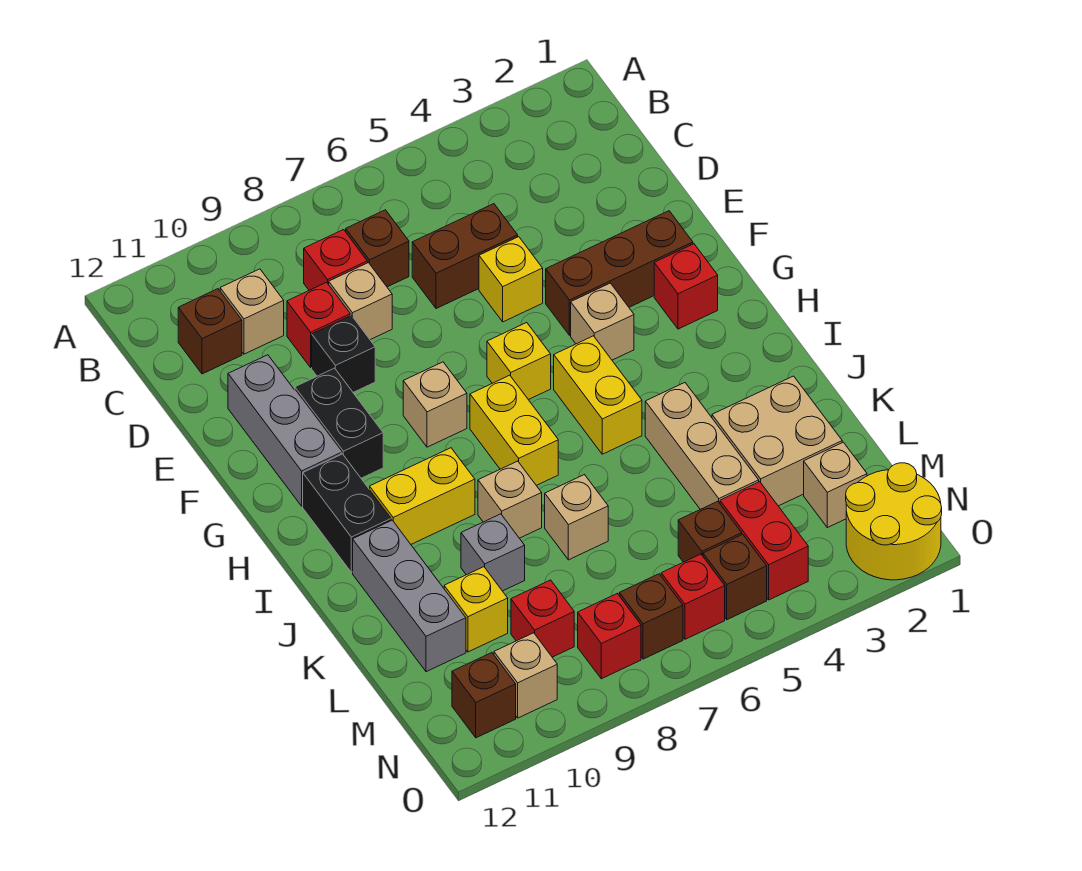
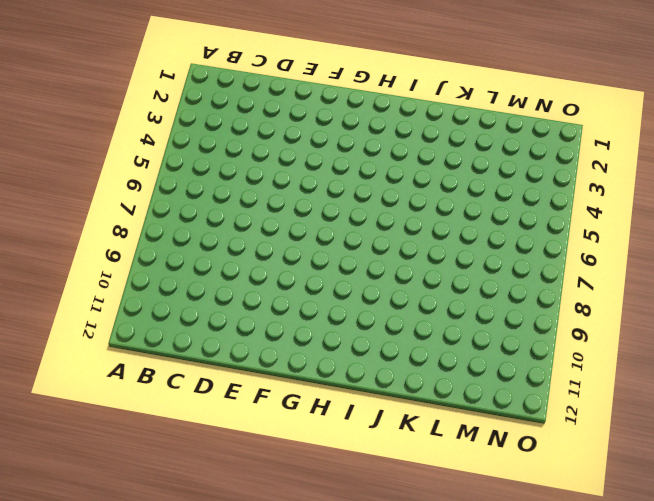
none -> brown 1x1 brick [346,210,409,287]
none -> red 1x1 brick [304,230,367,290]
none -> tan 1x1 brick [220,269,284,354]
none -> brown 1x1 brick [178,289,242,374]

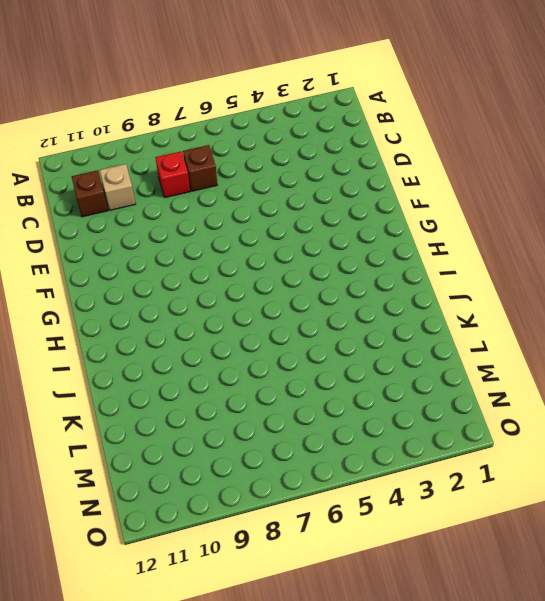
none -> brown 1x2 brick [412,204,518,309]
none -> tan 1x1 brick [329,263,392,340]
none -> red 1x1 brick [287,282,350,367]
none -> yellow 1x1 brick [479,237,543,322]

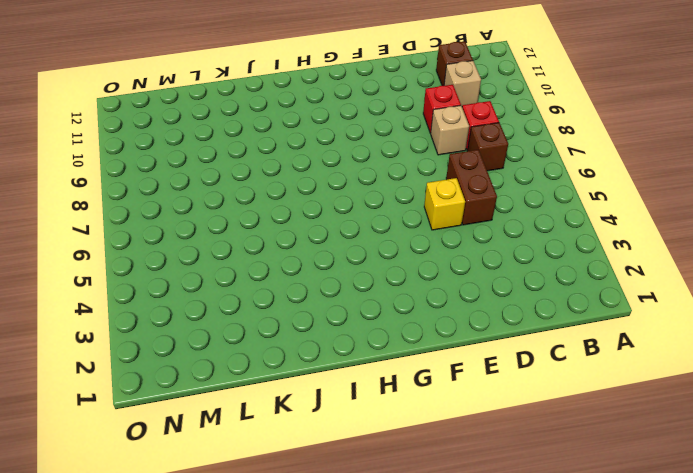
none -> black 1x1 brick [312,315,375,392]
none -> grey 1x3 brick [228,355,341,506]
none -> brown 1x3 brick [546,211,693,335]
none -> black 1x2 brick [295,368,383,478]

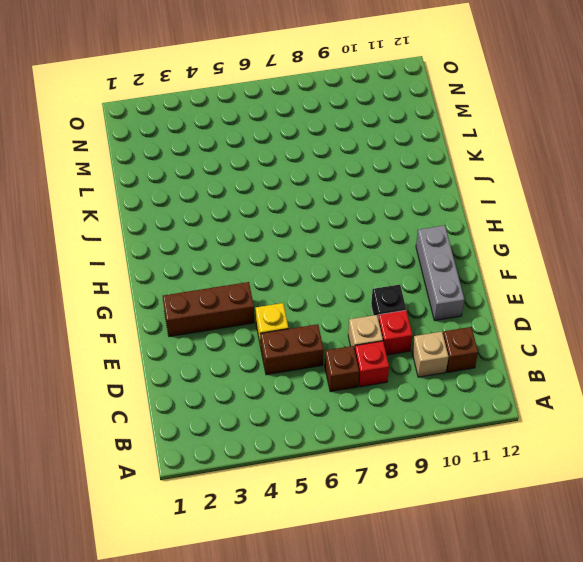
none -> black 1x2 brick [295,368,383,478]
none -> red 1x1 brick [654,244,718,329]
none -> tan 1x1 brick [571,283,634,360]
none -> yellow 1x1 brick [487,323,551,400]

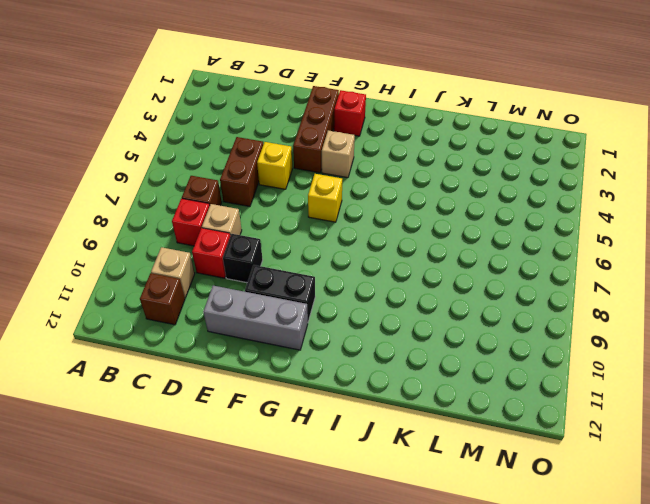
none -> tan 1x1 brick [403,362,467,447]
none -> yellow 1x2 brick [554,336,642,454]
none -> yellow 1x2 brick [470,375,558,485]
none -> black 1x2 brick [303,454,391,572]

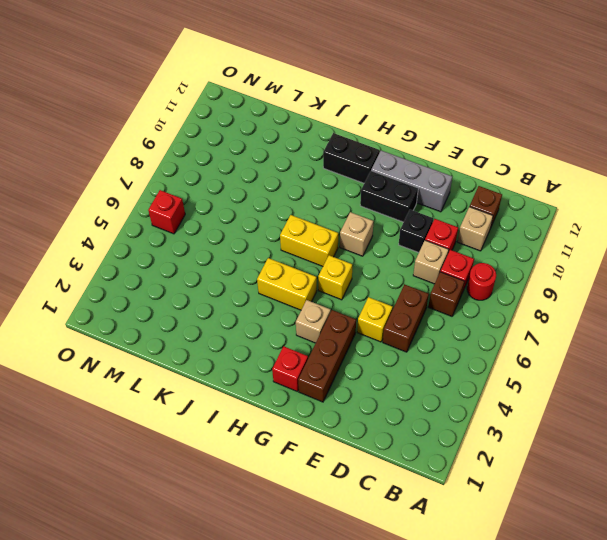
red 1x1 round brick [467,263,496,300] -> none
none -> yellow 1x2 brick [370,448,475,544]
none -> tan 1x3 brick [645,383,759,509]
none -> tan 1x1 brick [478,461,542,538]
none -> grey 1x3 brick [353,520,466,672]

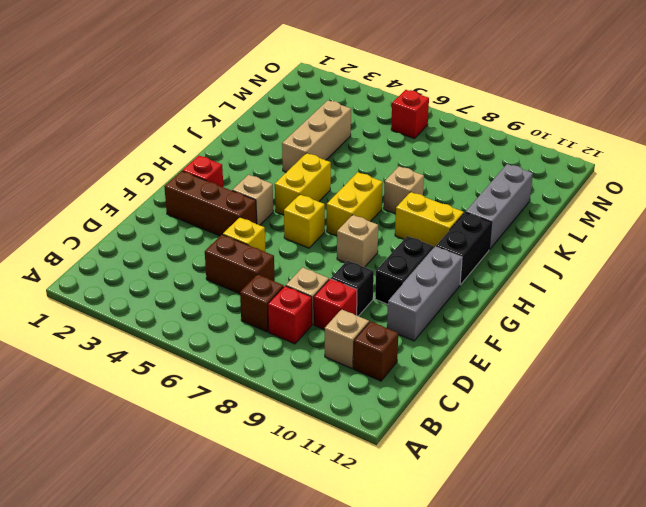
none -> tan 2x2 brick [712,376,842,506]
none -> tan 1x1 brick [545,475,608,560]
none -> grey 1x1 brick [461,514,525,591]
none -> yellow 1x1 brick [444,567,508,652]

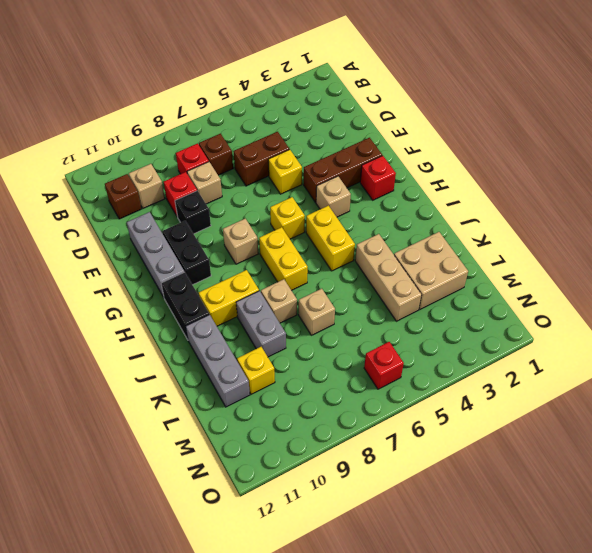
grey 1x2 brick [236,291,286,357] -> grey 1x1 brick [461,514,525,591]
none -> tan 1x1 brick [804,442,867,528]
none -> red 1x2 brick [720,482,808,600]
none -> brown 1x1 brick [678,501,742,562]
none -> red 1x1 brick [511,580,574,657]

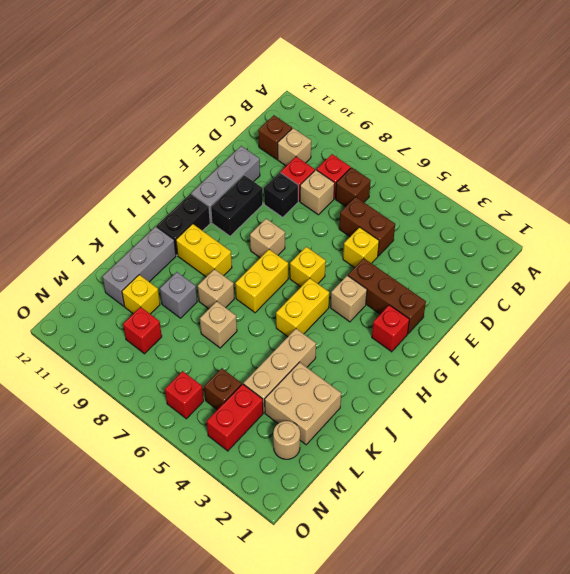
tan 1x1 round brick [273,421,300,459] -> tan 1x1 brick [804,442,867,528]
none -> yellow 2x2 round brick [846,463,942,580]
none -> brown 1x1 brick [703,534,767,620]
none -> brown 1x1 brick [619,574,683,659]
none -> red 1x1 brick [578,594,641,679]

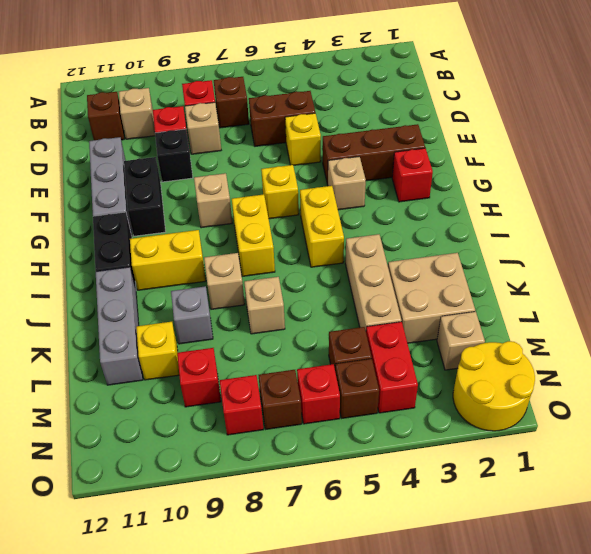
none -> tan 1x1 brick [494,633,557,718]
none -> brown 1x1 brick [452,653,516,738]

